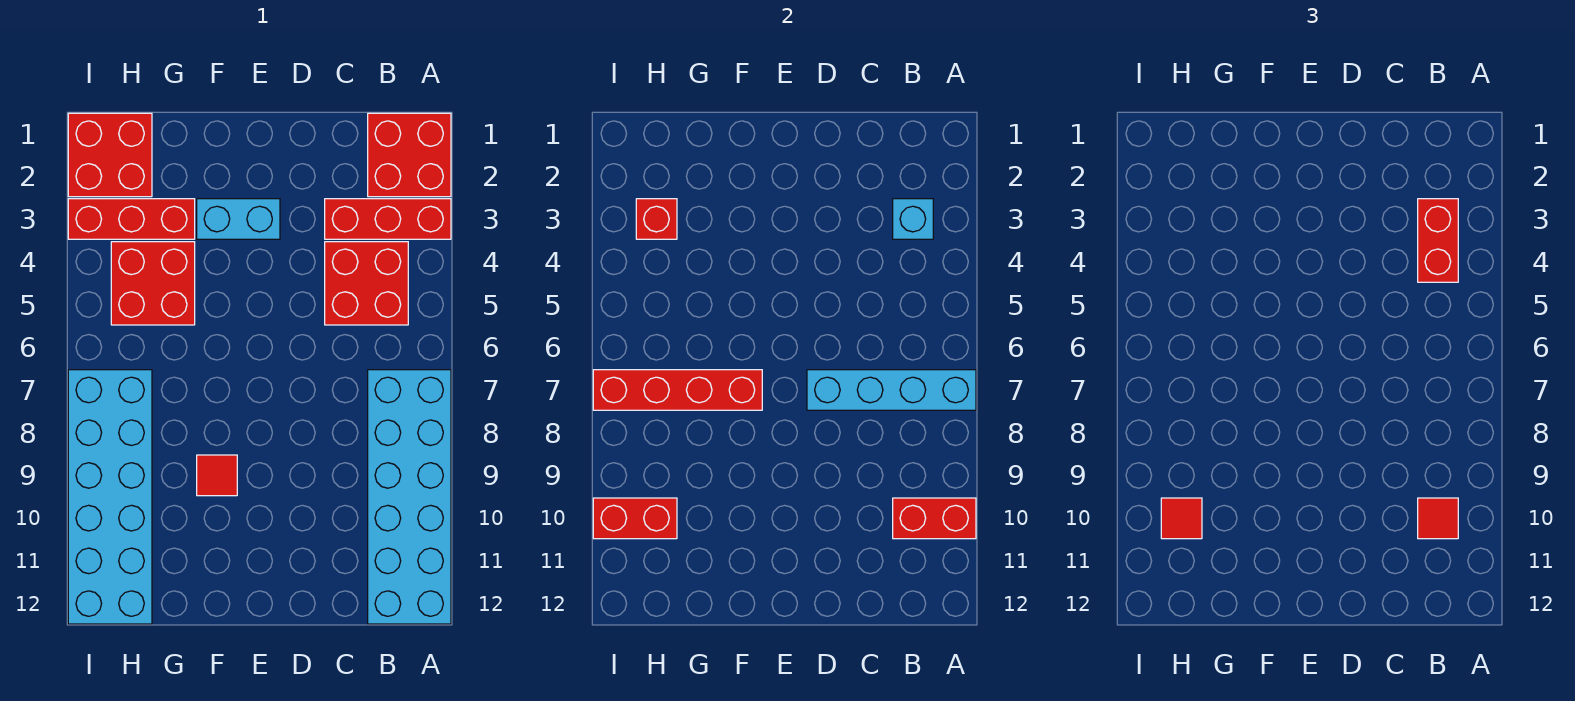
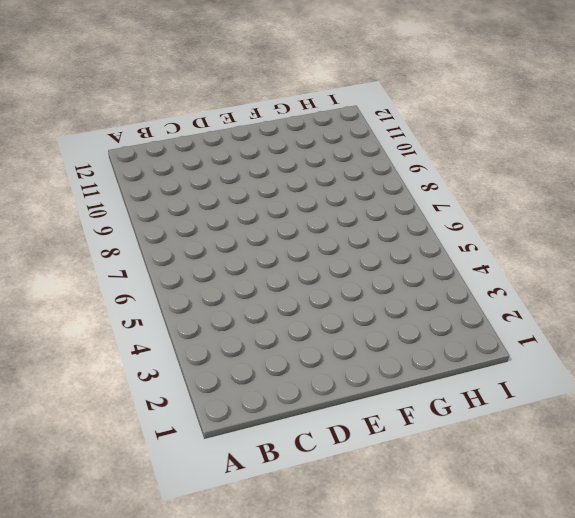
none -> red 2x2 brick [368,113,451,197]
none -> red 1x3 brick [325,199,451,239]
none -> cyan 2x6 brick [368,370,451,624]

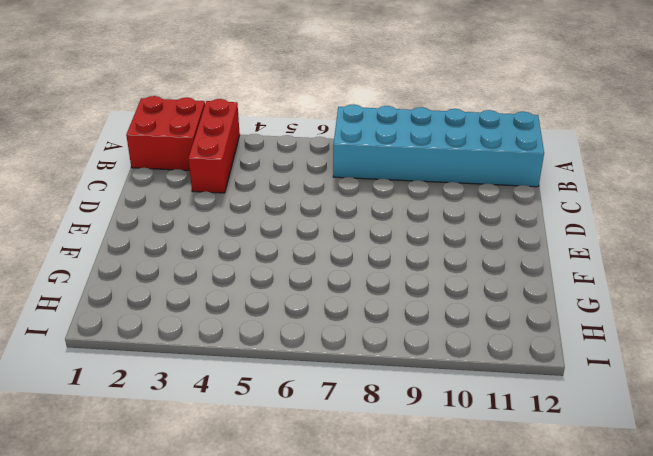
none -> red 2x2 brick [325,242,408,325]
none -> cyan 1x2 brick [197,199,280,239]
none -> red 1x1 tile [197,455,237,496]

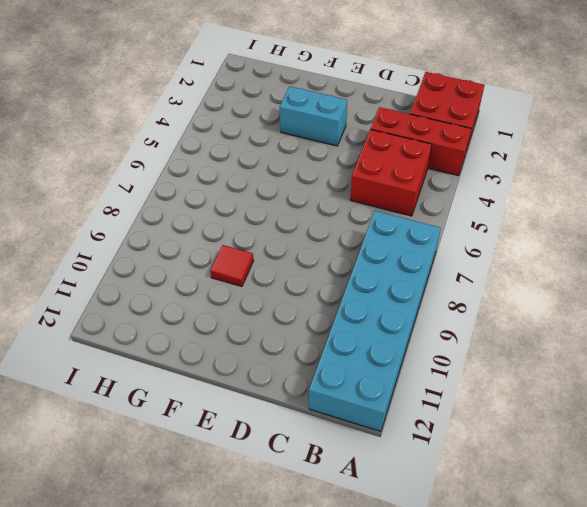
none -> red 1x3 brick [68,199,195,239]
none -> red 2x2 brick [111,242,195,325]
none -> red 2x2 brick [68,113,152,197]

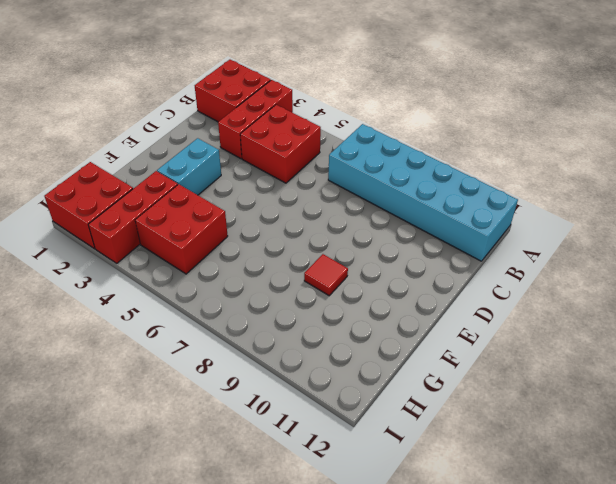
none -> cyan 2x6 brick [68,370,152,624]
none -> cyan 1x4 brick [807,370,976,410]
none -> red 1x2 brick [893,498,976,539]

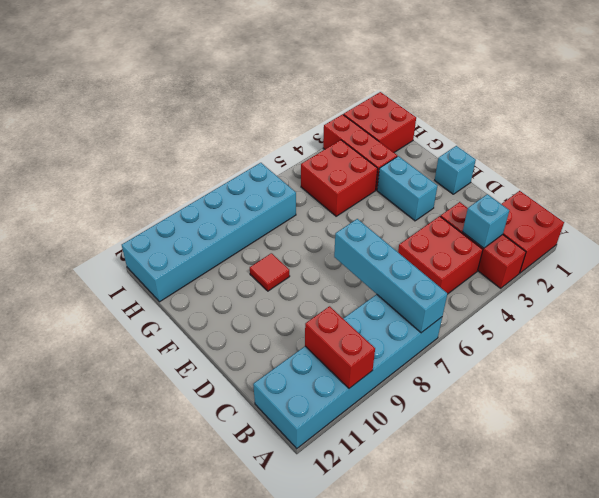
cyan 1x1 brick [435,146,476,194] -> none
none -> red 1x4 brick [593,370,762,410]
none -> red 1x1 brick [636,199,677,239]
none -> red 1x2 brick [593,498,677,539]

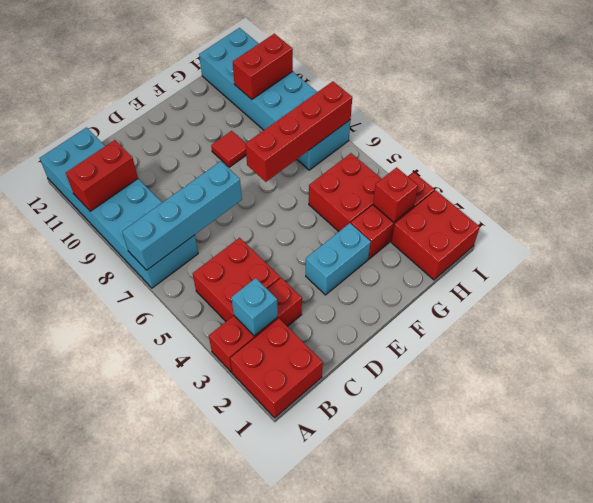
none -> red 1x2 brick [1418,199,1458,282]
none -> red 1x1 tile [1418,498,1458,539]
none -> red 1x1 tile [1161,498,1202,539]

